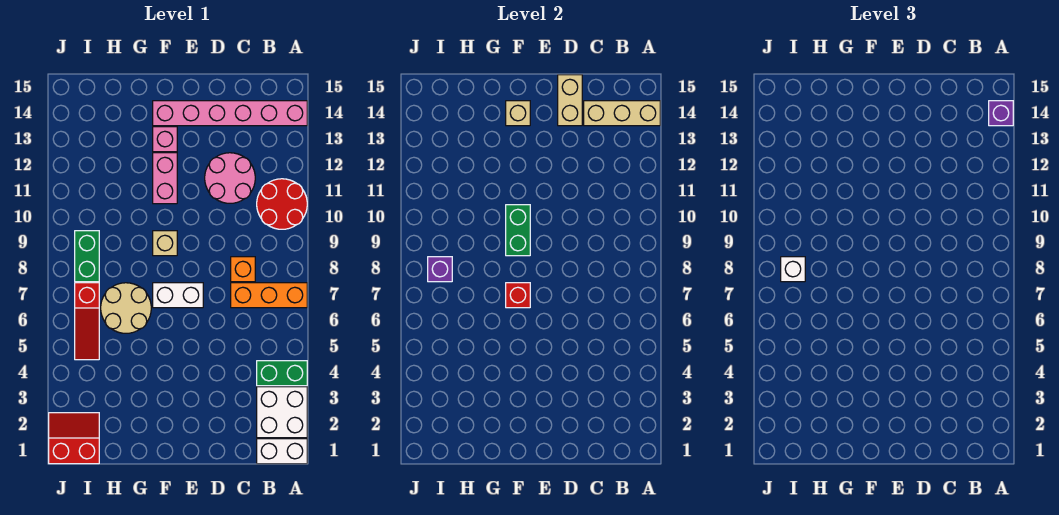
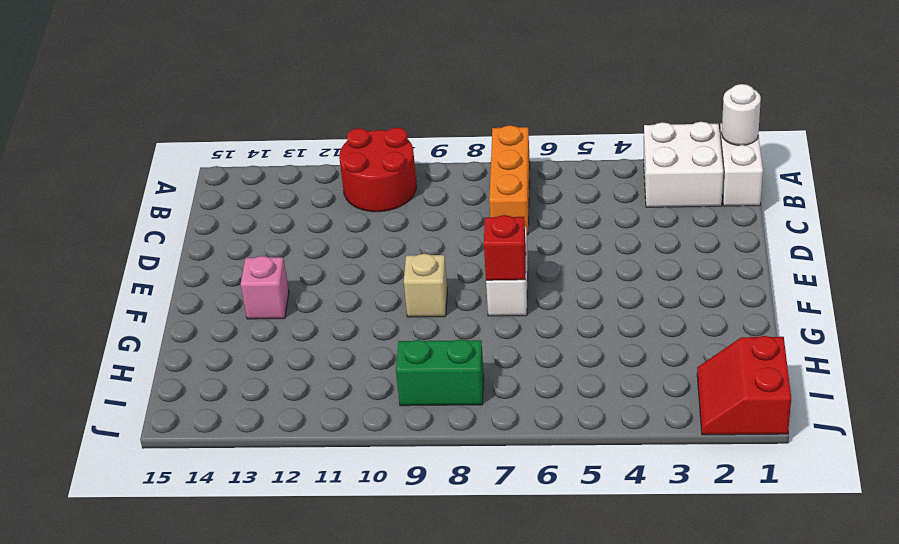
white 1x1 round brick [722,84,761,145] -> none
none -> green 1x2 brick [257,361,307,386]
none -> pink 1x6 brick [153,101,307,126]
none -> orange 1x1 brick [231,257,255,282]

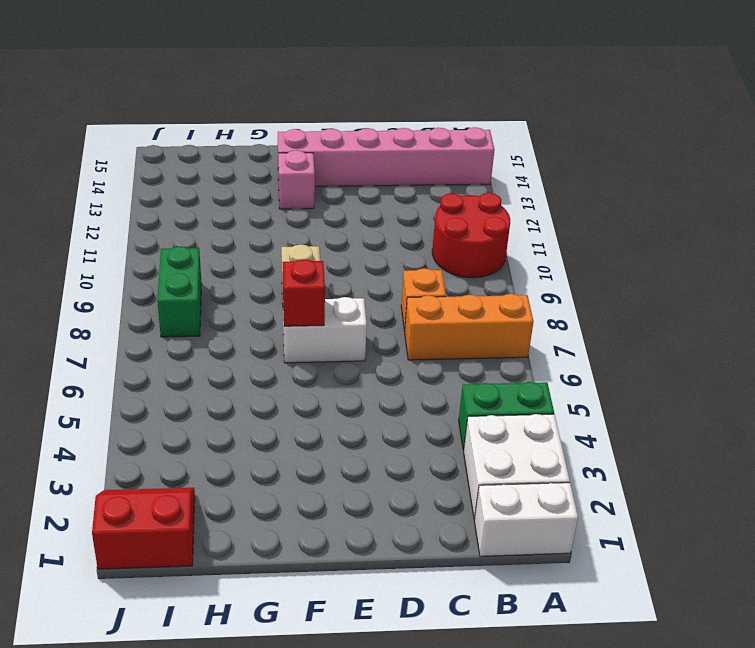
none -> pink 2x2 round brick [205,153,255,203]
none -> pink 1x2 brick [153,153,177,204]
none -> tan 2x2 round brick [101,283,151,333]

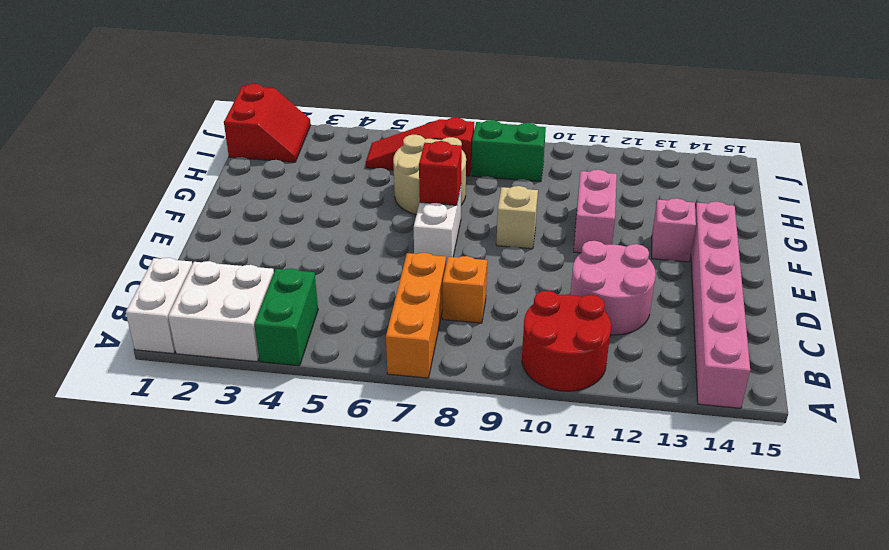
pink 1x2 brick [574,170,617,253] -> pink 1x2 brick turned to [153,153,177,204]
none -> tan 1x3 brick [584,101,660,126]
none -> tan 1x2 brick [558,75,582,126]
none -> green 1x2 brick [506,205,530,256]

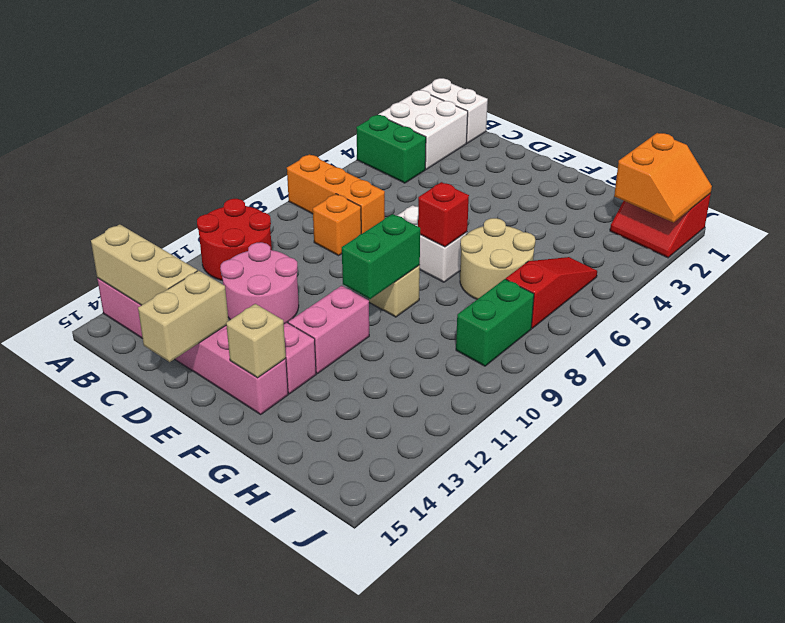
orange 2x2 slope [614,133,712,223] -> none
none -> purple 1x1 brick [428,257,452,282]
none -> purple 1x1 brick [989,101,1013,126]
none -> white 1x1 brick [781,257,805,282]

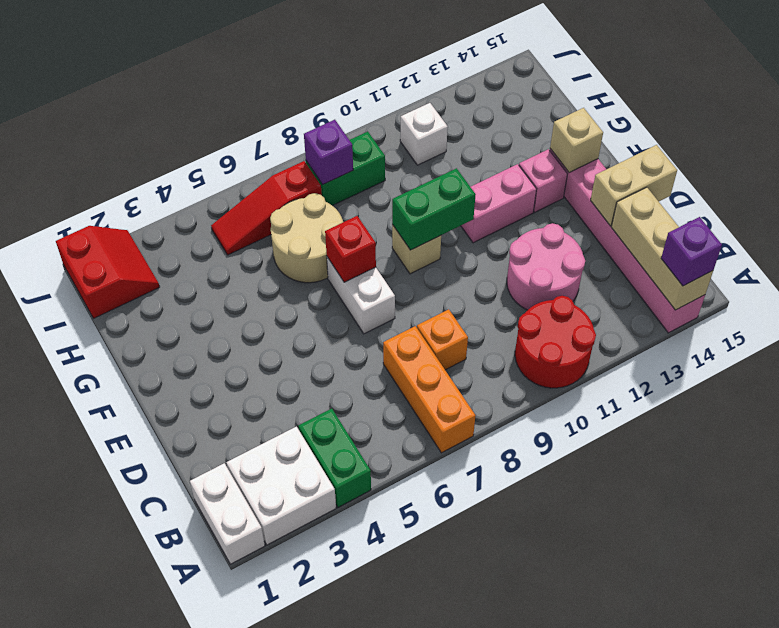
white 1x1 brick [400,103,448,165] -> white 1x1 brick moved to [781,257,805,282]

